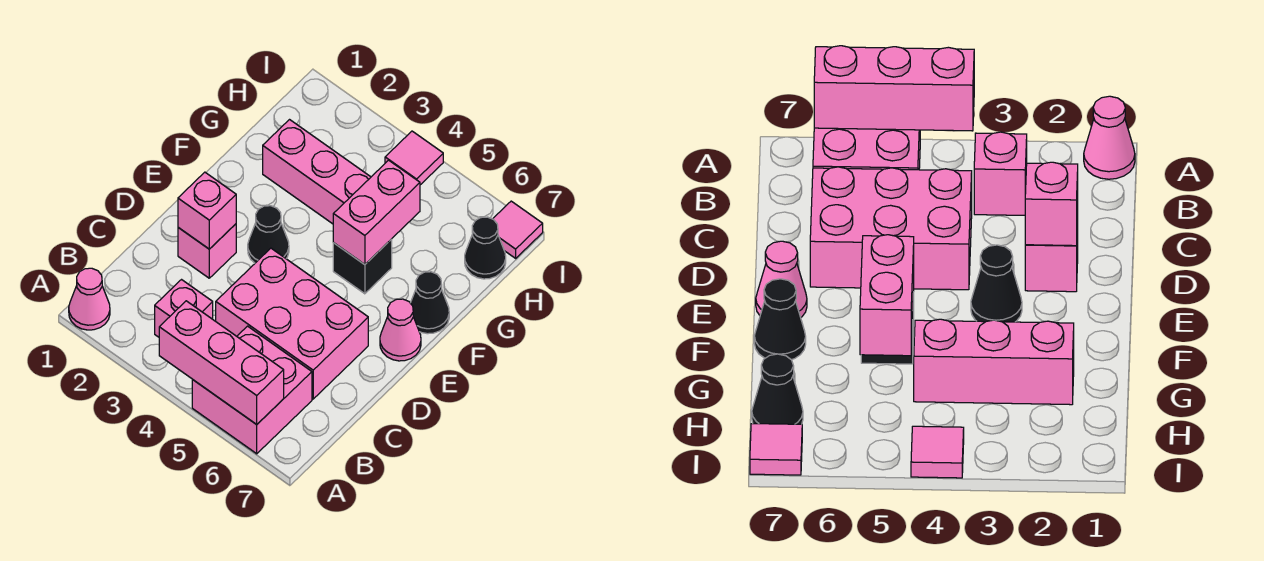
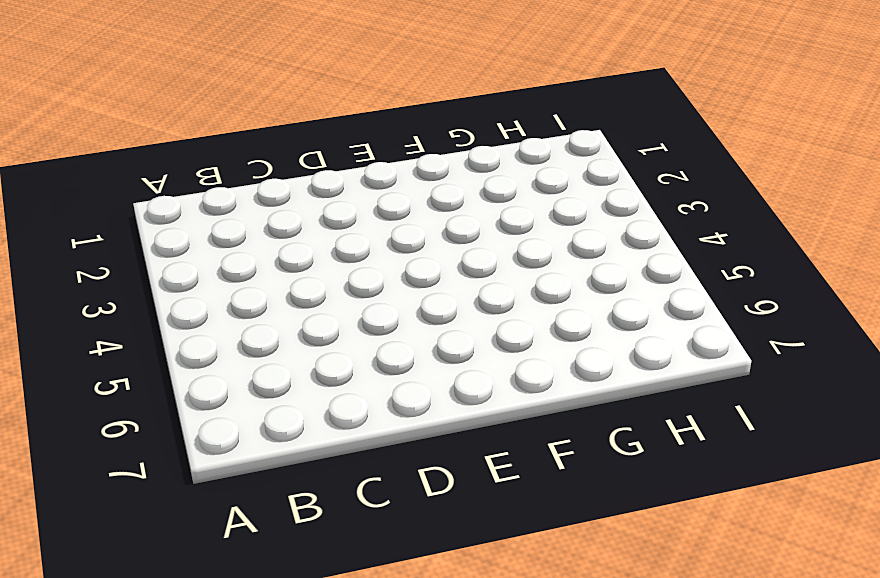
none -> pink 1x1 cone [69,268,110,330]
none -> pink 2x2 brick [192,326,312,454]
none -> pink 1x1 brick [155,280,213,337]

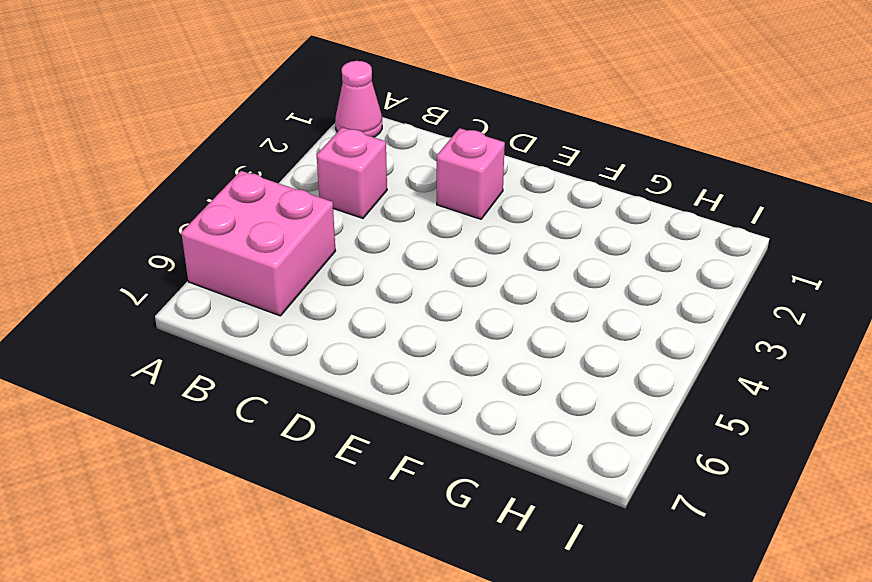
none -> pink 2x3 brick [216,248,368,399]
none -> black 1x1 cone [248,206,289,263]
none -> pink 1x1 cone [380,299,421,361]

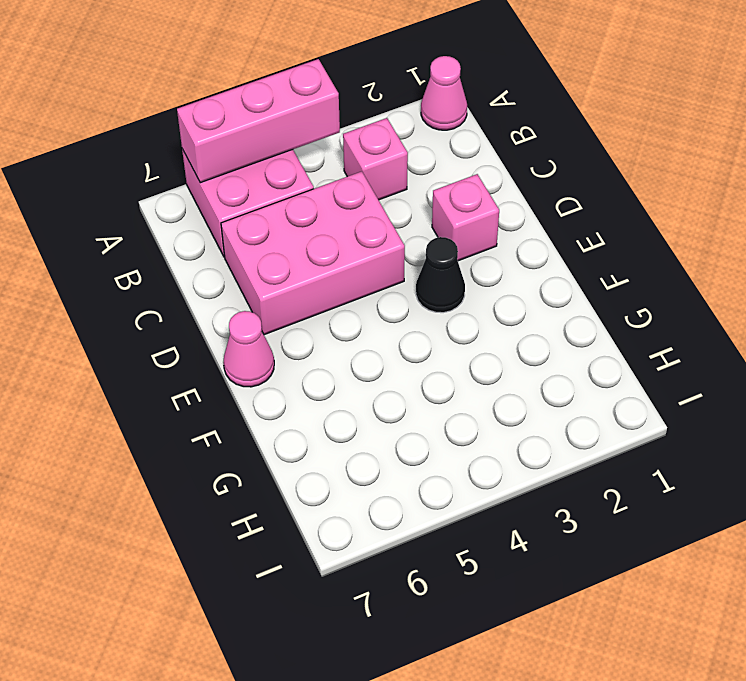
none -> black 1x1 brick [333,239,392,294]
none -> black 1x1 cone [411,272,449,334]
none -> pink 1x3 brick [263,120,371,224]

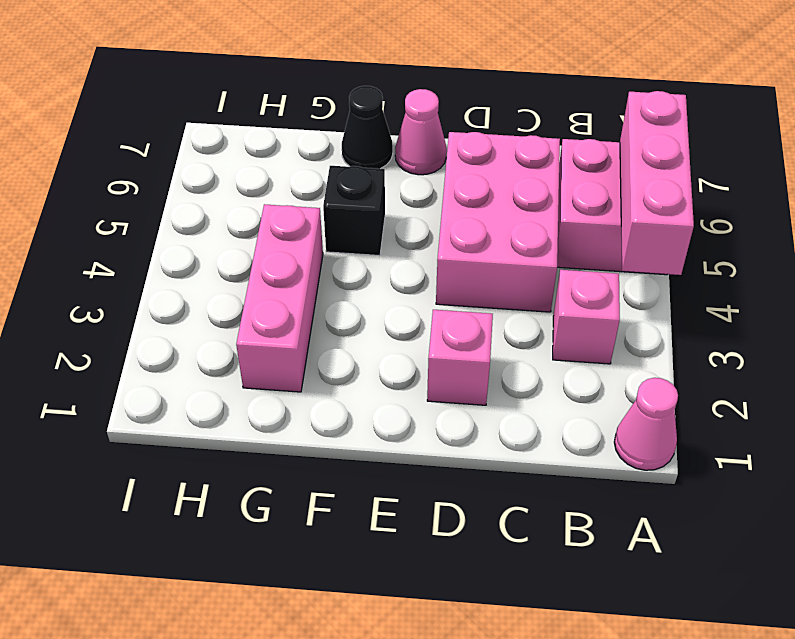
none -> black 1x1 cone [248,206,289,263]
none -> black 1x1 cone [465,217,506,279]
none -> pink 1x1 tile [385,131,443,185]

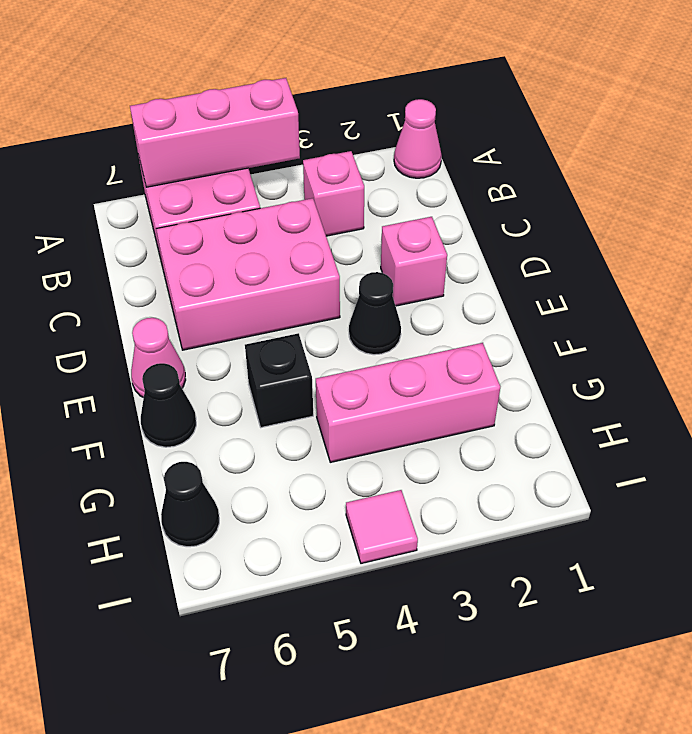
none -> pink 1x1 tile [493,201,543,258]
none -> pink 1x1 brick [178,172,236,249]
none -> pink 1x2 brick [333,160,420,264]

